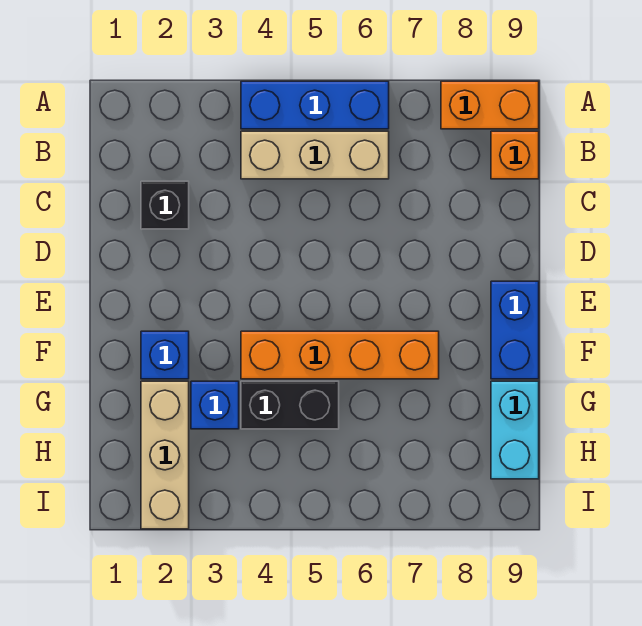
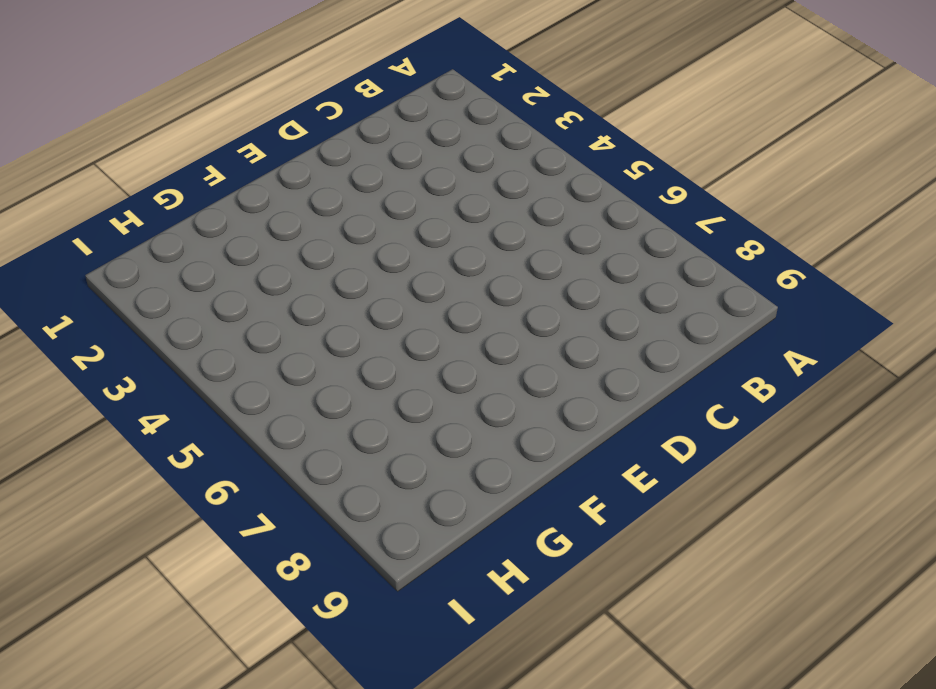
none -> blue 1x3 brick [241,81,389,129]
none -> orange 1x2 brick [441,81,539,129]
none -> tan 1x3 brick [241,131,389,179]

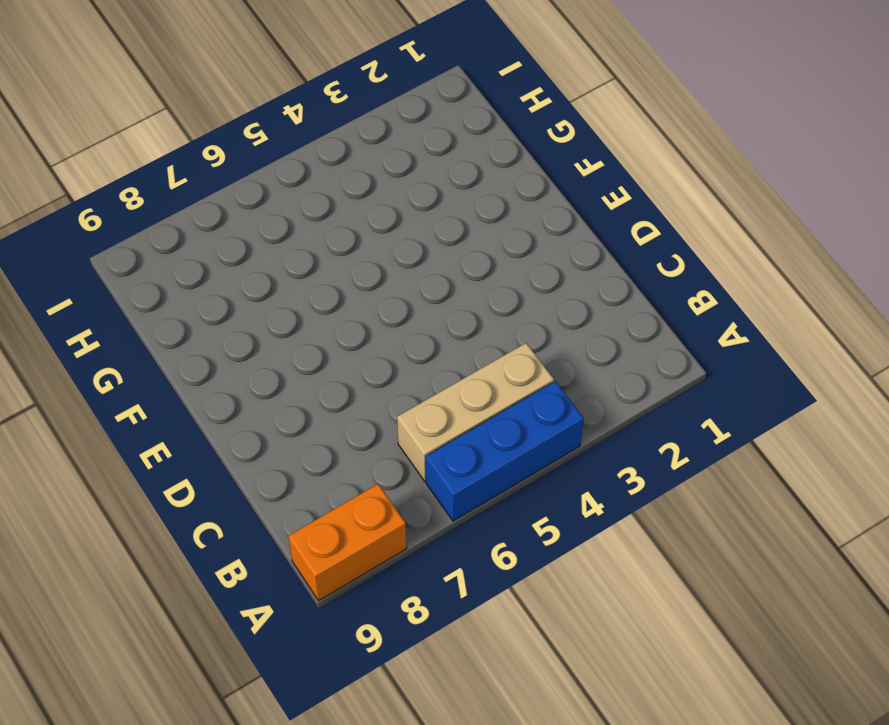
none -> orange 1x1 brick [491,131,539,179]
none -> black 1x1 brick [141,181,189,229]
none -> blue 1x2 brick [491,281,539,379]

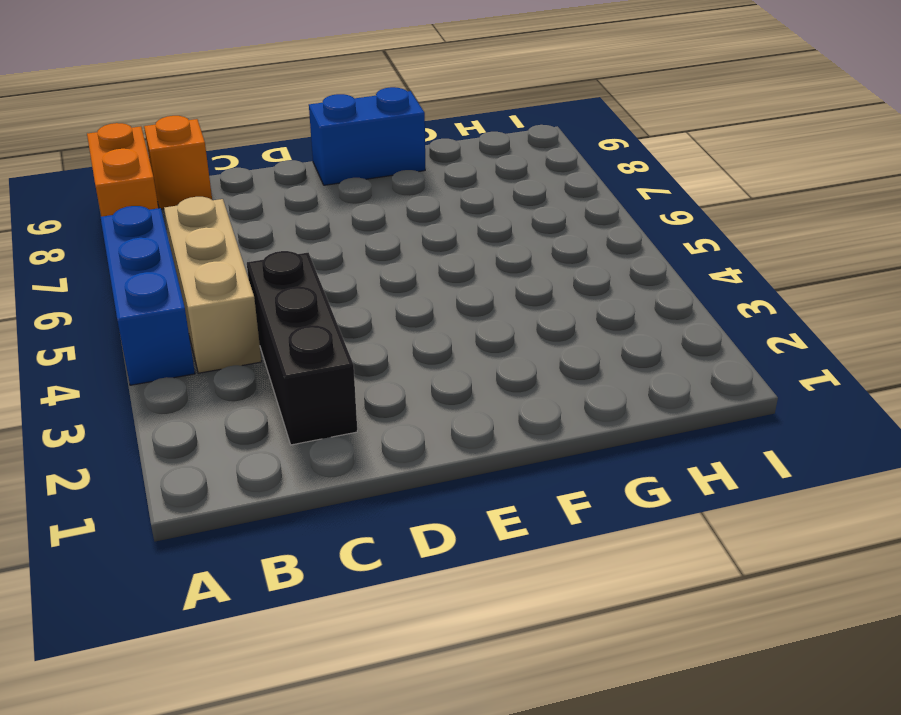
black 1x3 brick [247,251,357,445] -> black 1x1 brick [141,181,189,229]
none -> blue 1x1 brick [141,331,189,379]
none -> orange 1x4 brick [241,331,439,379]
none -> tan 1x3 brick [141,381,189,529]

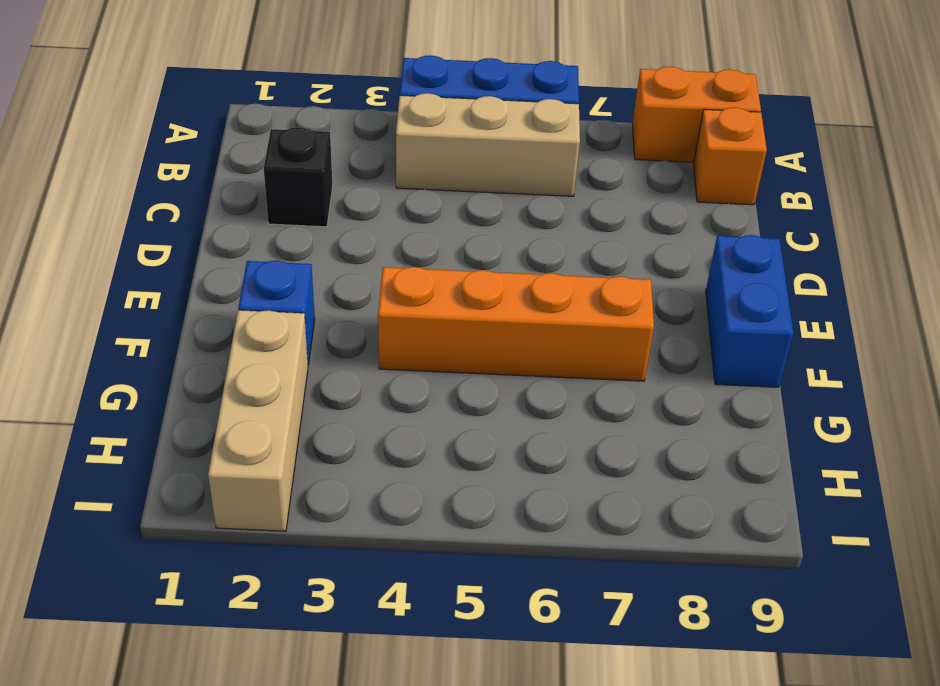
none -> blue 1x1 brick [191,381,239,429]
none -> black 1x2 brick [241,381,339,429]
none -> cyan 1x2 brick [491,381,539,479]

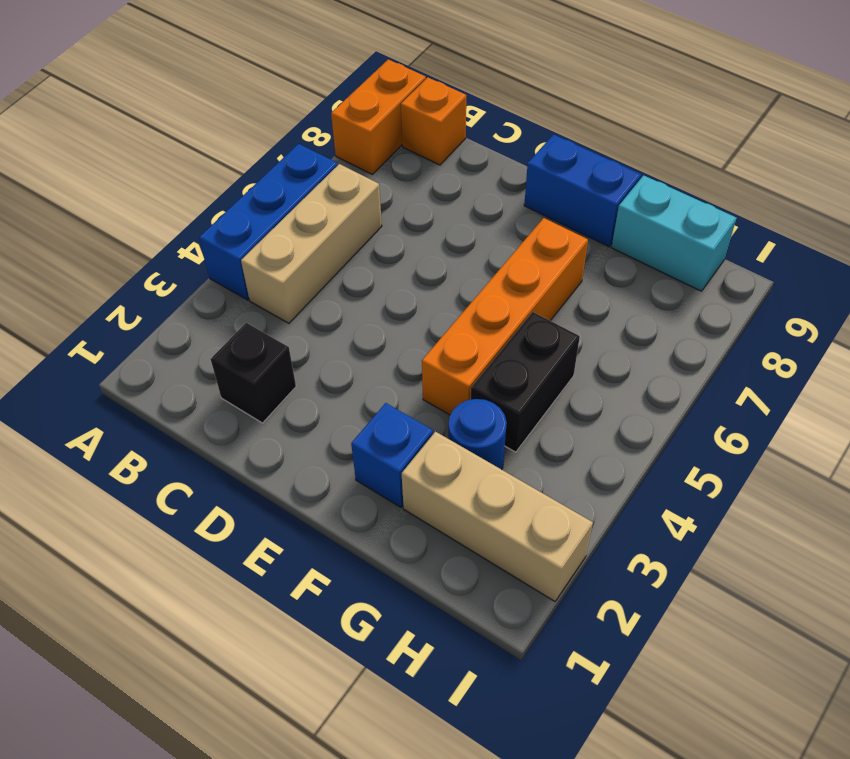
blue 1x1 round brick [448,399,507,470] -> blue 1x1 brick [191,381,239,429]

